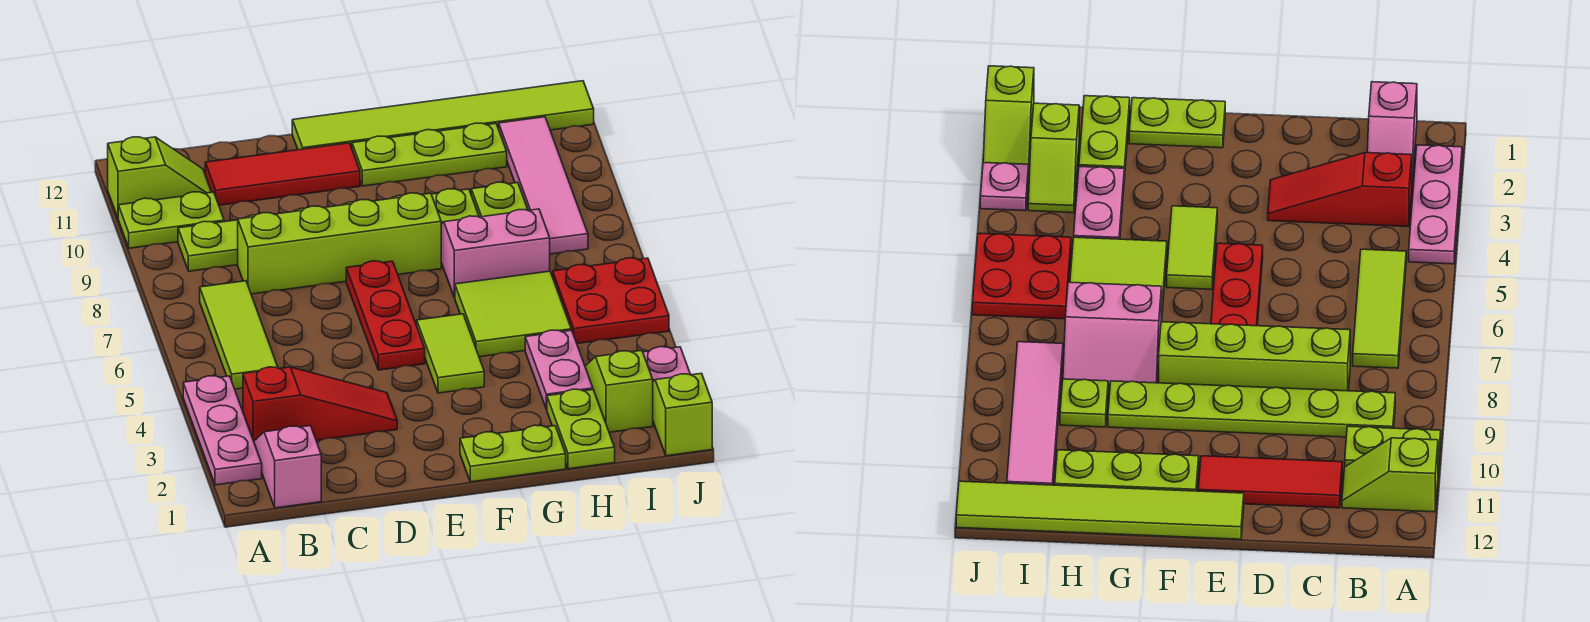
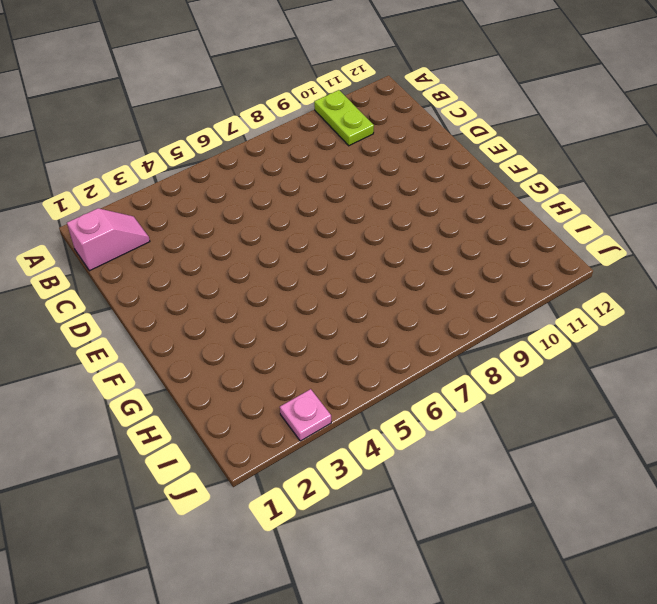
none -> pink 1x3 plate [183,376,262,485]
none -> lime 1x2 slope [108,137,211,218]
none -> red 1x3 slope [243,367,397,441]

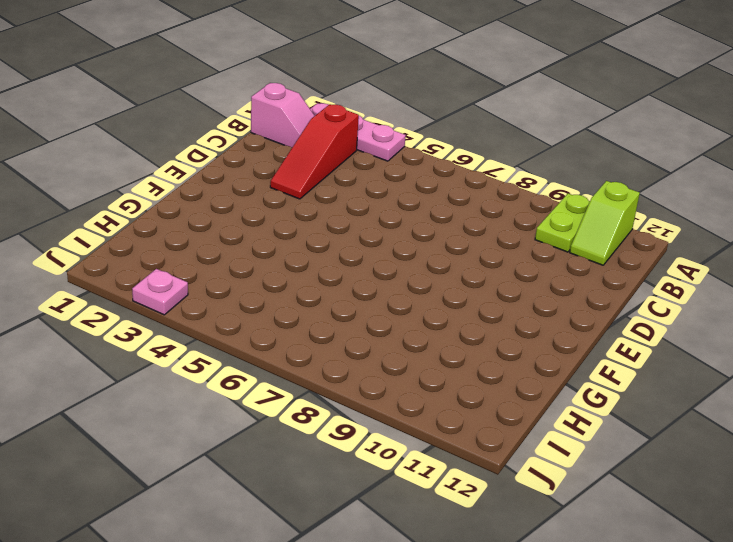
none -> lime 1x3 tile [200,281,278,389]
none -> lime 1x6 plate [178,189,479,271]
none -> lime 1x4 brick [238,193,441,294]

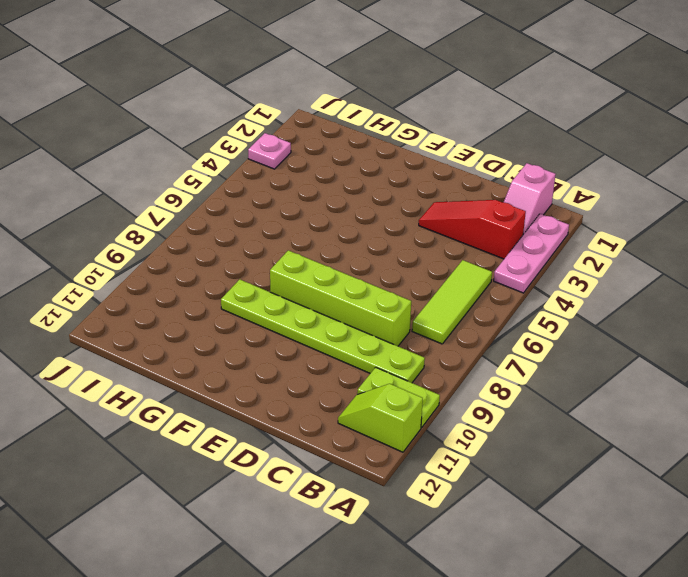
none -> red 1x3 tile [205,143,360,205]
none -> red 1x3 plate [346,261,425,370]
none -> lime 1x6 tile [292,81,594,150]

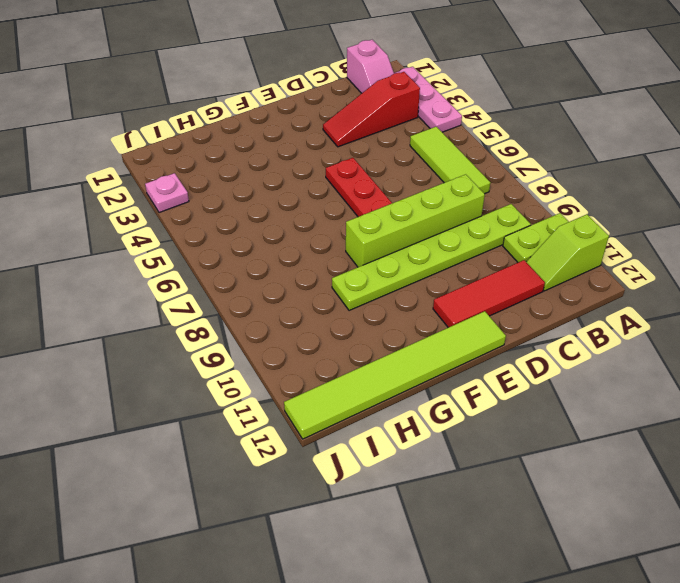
none -> lime 1x2 plate [460,425,566,482]
none -> lime 1x2 tile [417,314,484,393]
none -> lime 1x3 plate [352,123,507,186]

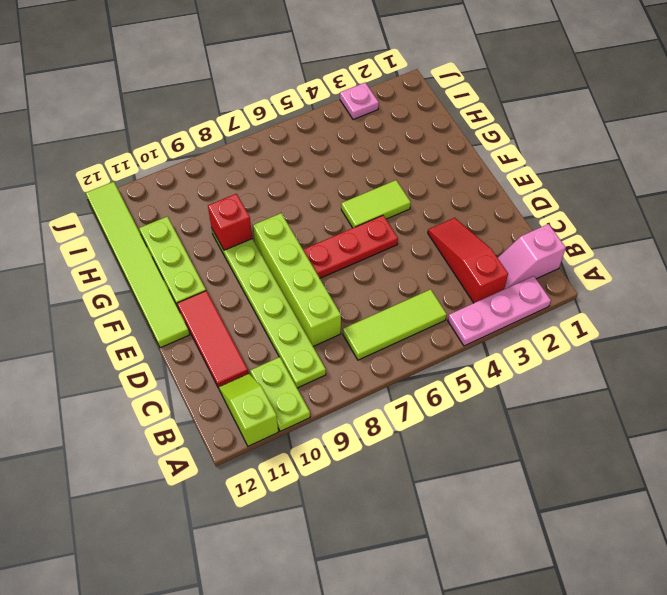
red 1x1 brick [208,194,252,250] -> none
none -> lime 1x2 plate [460,425,566,482]
none -> lime 2x2 tile [455,271,571,357]
none -> pink 2x2 slope [441,209,550,298]

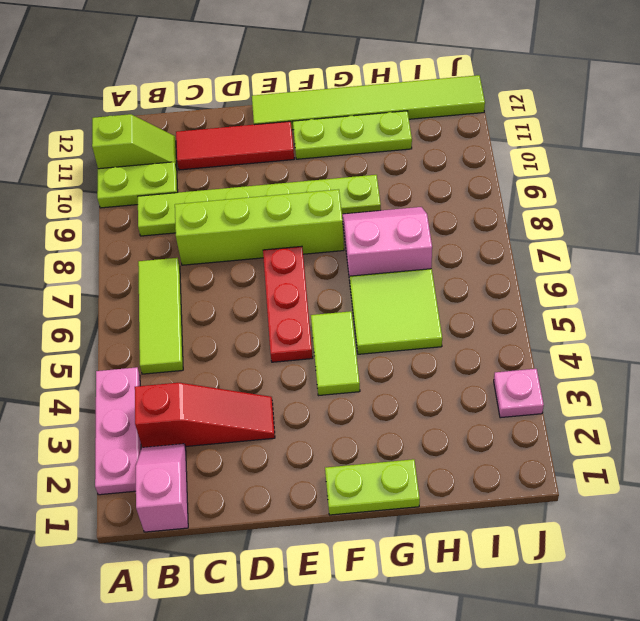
none -> lime 1x2 plate [547,389,615,469]
none -> pink 1x2 plate [525,330,593,409]
none -> lime 1x1 plate [471,182,528,217]

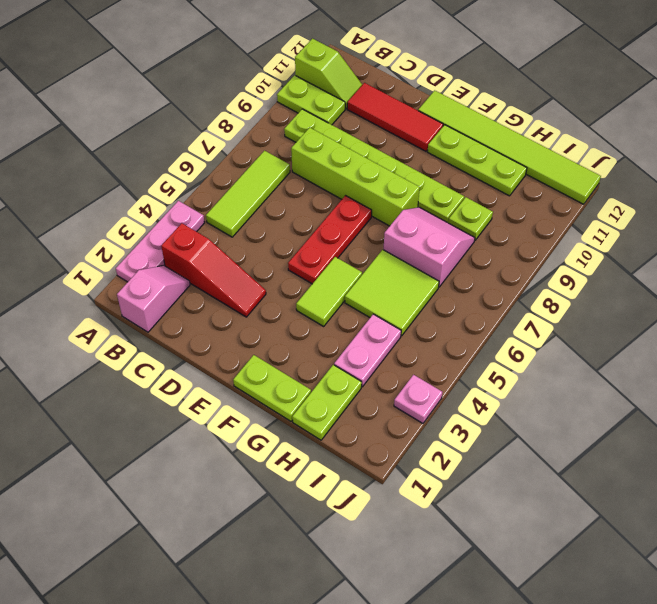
none -> lime 1x2 slope [585,350,653,432]
none -> red 2x2 plate [553,258,669,344]
none -> pink 1x4 tile [499,117,588,254]

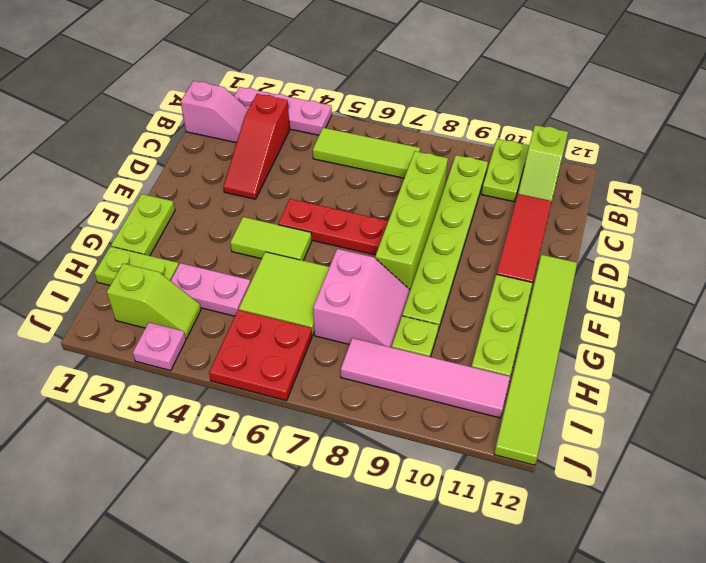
none -> lime 1x2 slope [653,373,712,456]

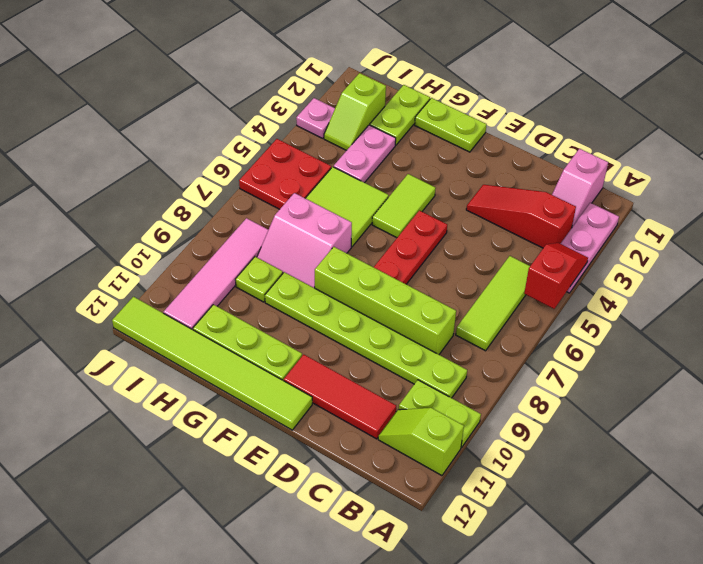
red 1x2 slope [524,243,588,309] -> none
none -> lime 1x2 slope [653,373,712,456]

